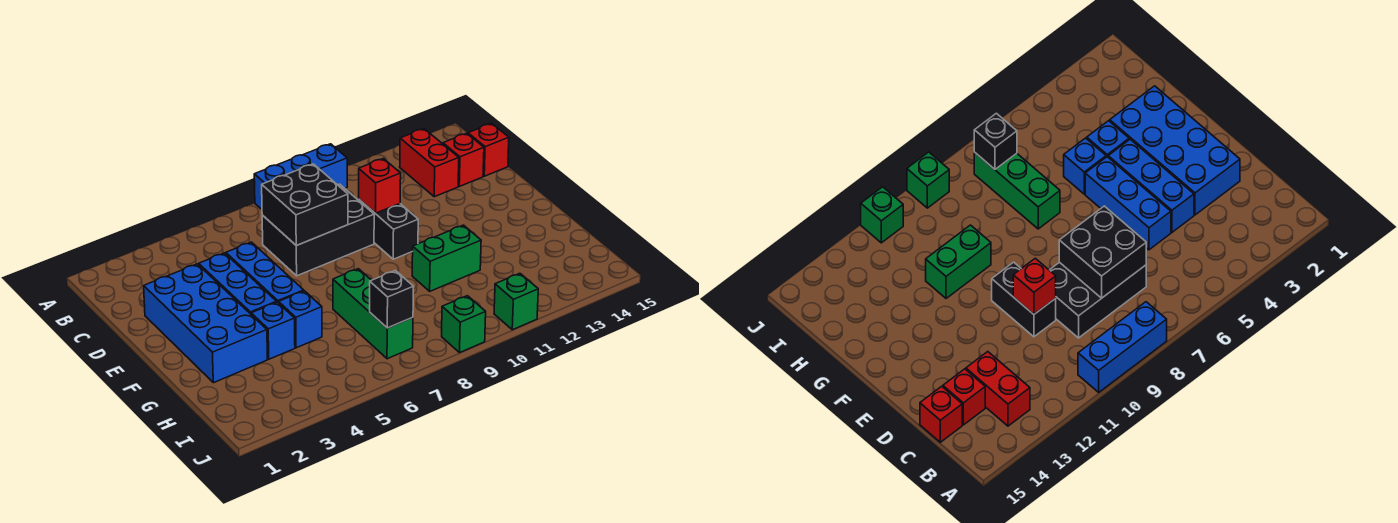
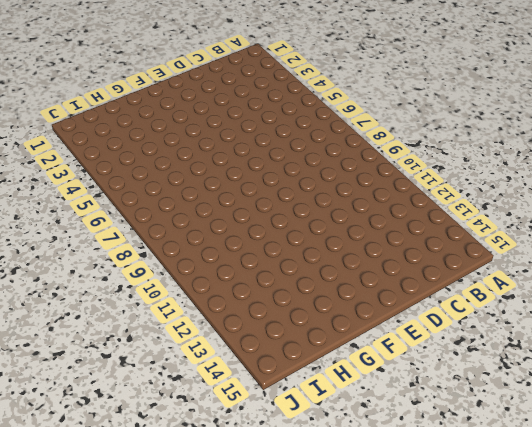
none -> blue 1x3 brick [254,144,347,209]
none -> red 1x2 brick [400,129,459,197]
none -> black 2x3 brick [262,184,374,276]

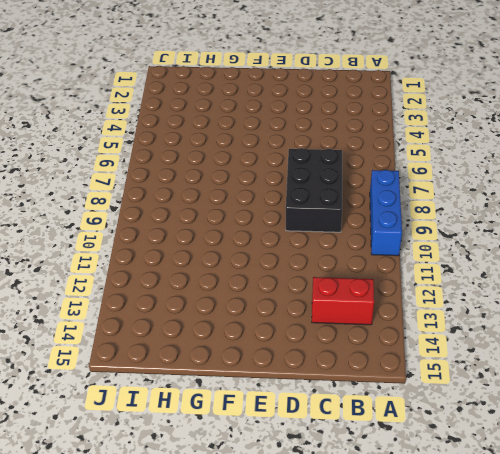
none -> red 1x1 brick [443,133,484,186]
none -> red 1x1 brick [468,123,509,176]
none -> blue 2x4 brick [144,264,267,383]

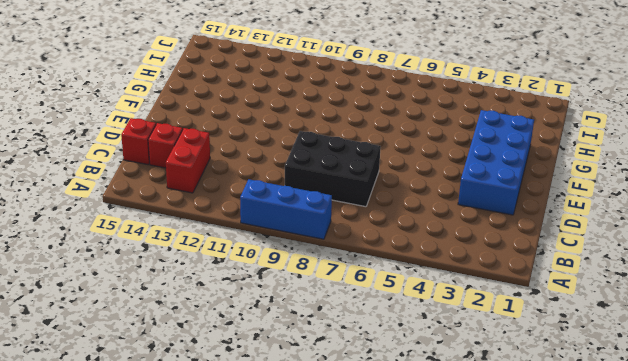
none -> blue 1x3 brick [199,253,276,314]
none -> blue 1x3 brick [226,242,304,303]
none -> black 1x2 brick [359,199,418,259]

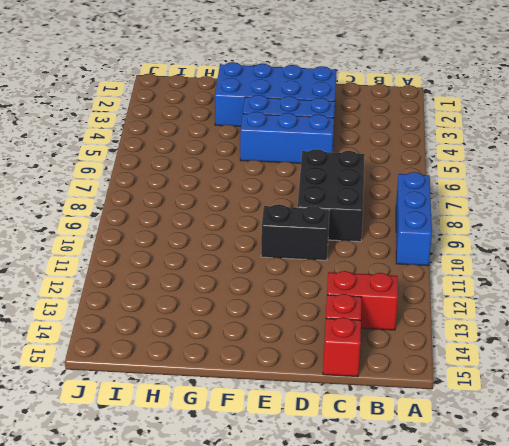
none -> blue 1x1 brick [251,302,295,359]
none -> blue 1x1 brick [279,291,322,348]
none -> green 1x3 brick [333,269,413,359]

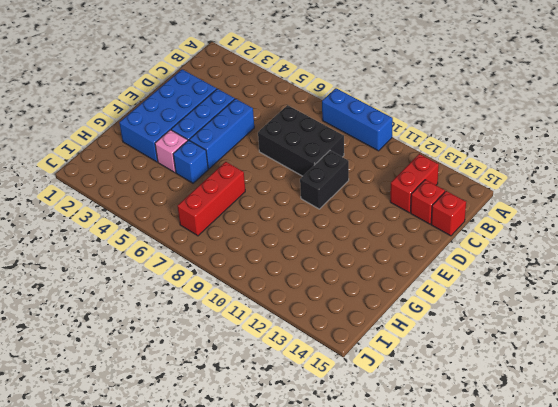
pink 1x1 brick [155,130,188,173] -> blue 1x1 brick [251,302,295,359]
red 1x3 brick [177,162,245,236] -> green 1x3 brick [333,269,413,359]
none -> green 1x2 brick [412,225,481,291]
none -> green 1x1 brick [442,296,486,352]
none -> green 1x1 brick [494,273,538,330]

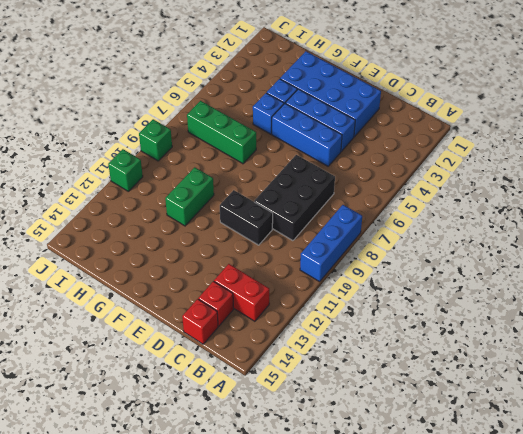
none -> black 2x2 brick [262,164,348,245]
none -> red 1x1 brick [359,159,401,213]
none -> black 1x1 brick [370,271,414,328]

